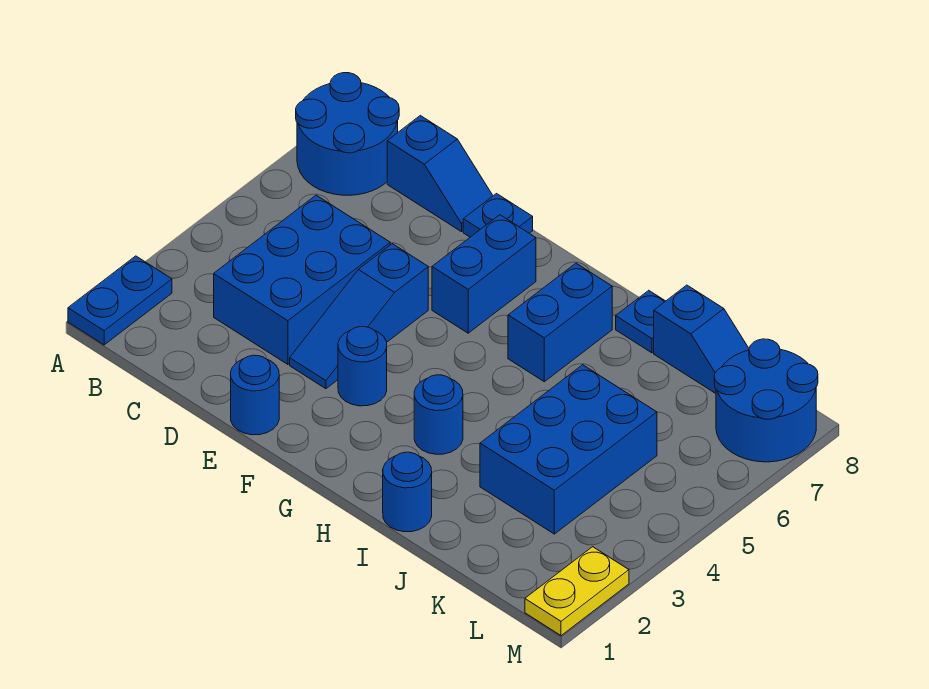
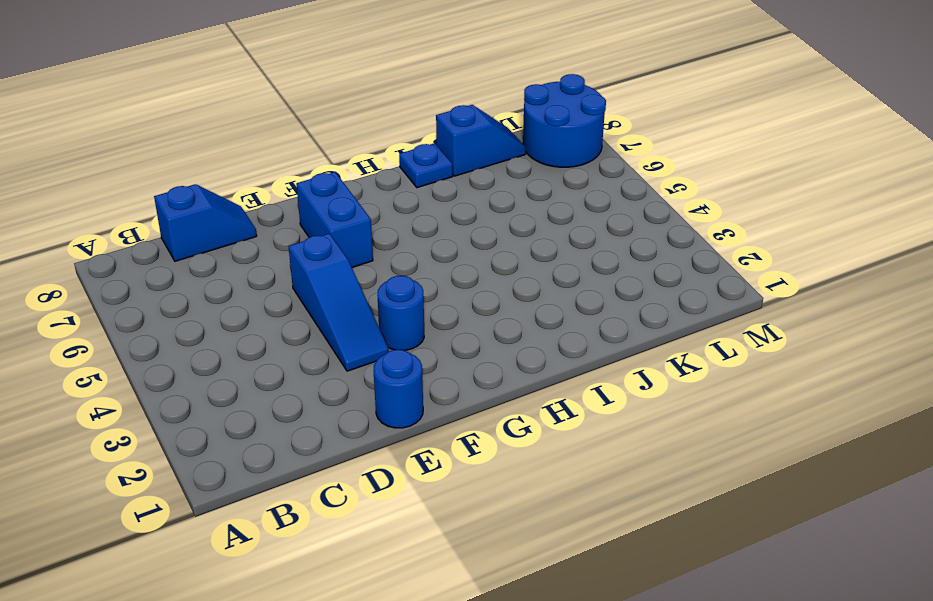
none -> blue 1x2 plate [68,256,172,345]
none -> blue 2x2 round brick [296,73,399,195]
none -> blue 2x3 brick [214,195,390,364]

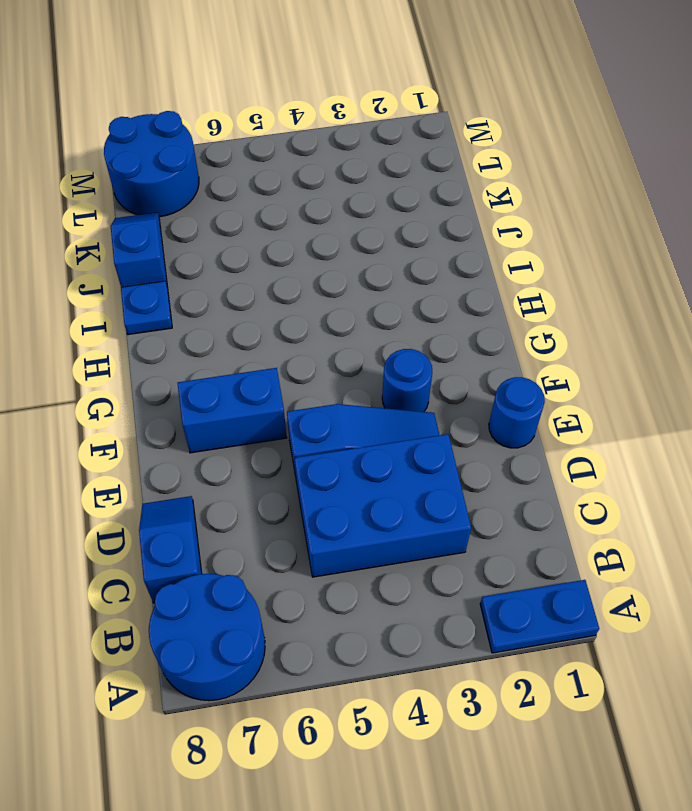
none -> blue 1x1 plate [463,194,533,237]
none -> blue 1x1 round brick [414,375,463,454]
none -> blue 1x2 brick [508,263,612,382]

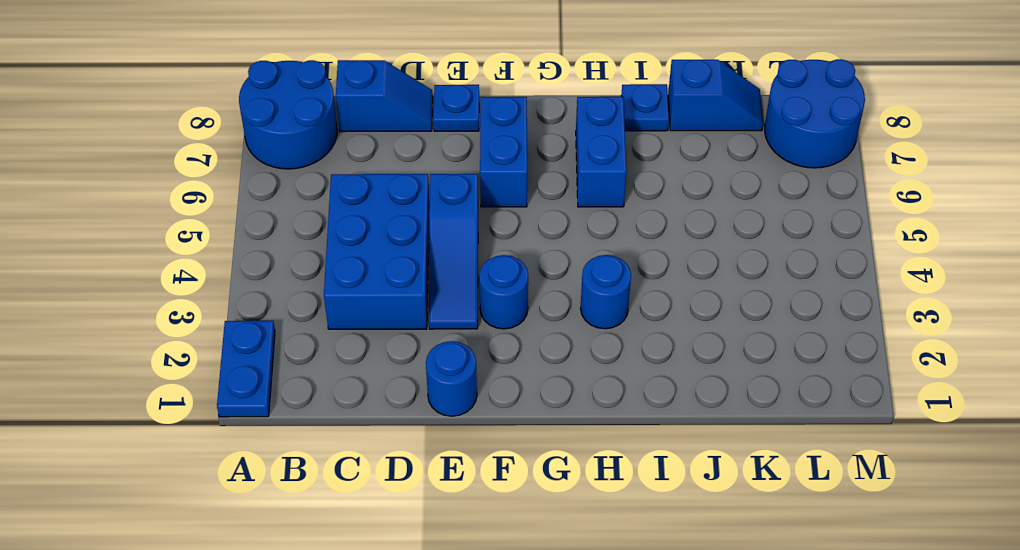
none -> blue 1x1 round brick [383,452,432,532]
none -> blue 2x3 brick [480,365,657,534]
none -> yellow 1x2 plate [525,547,629,636]

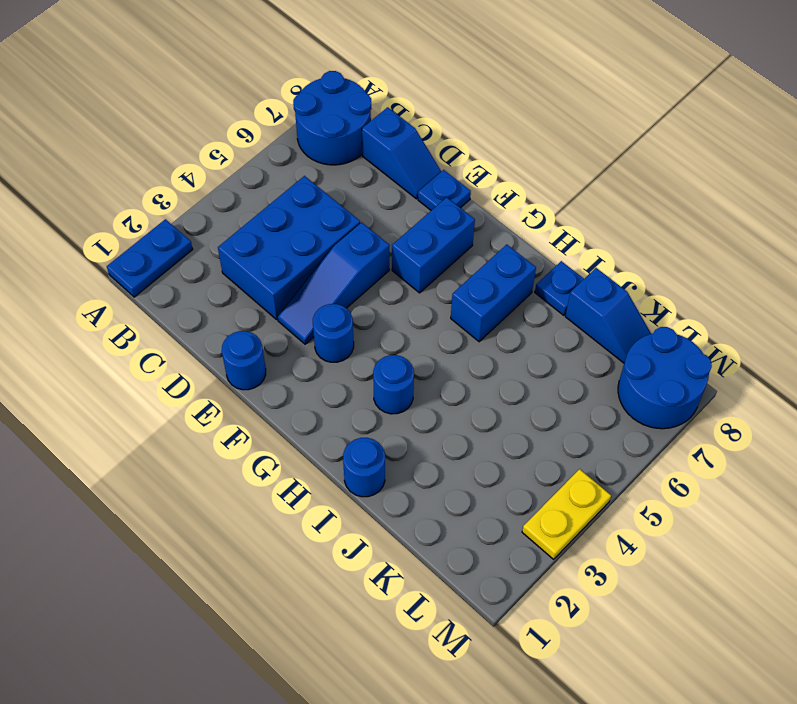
yellow 1x2 plate [522,469,611,559] -> yellow 1x2 plate moved to [525,547,629,636]
none -> blue 2x3 brick [480,365,657,534]

